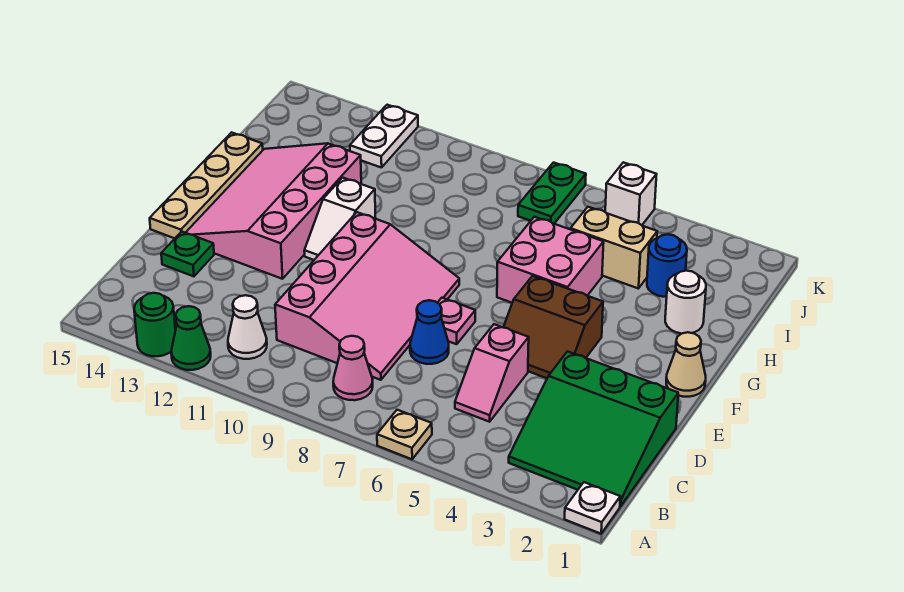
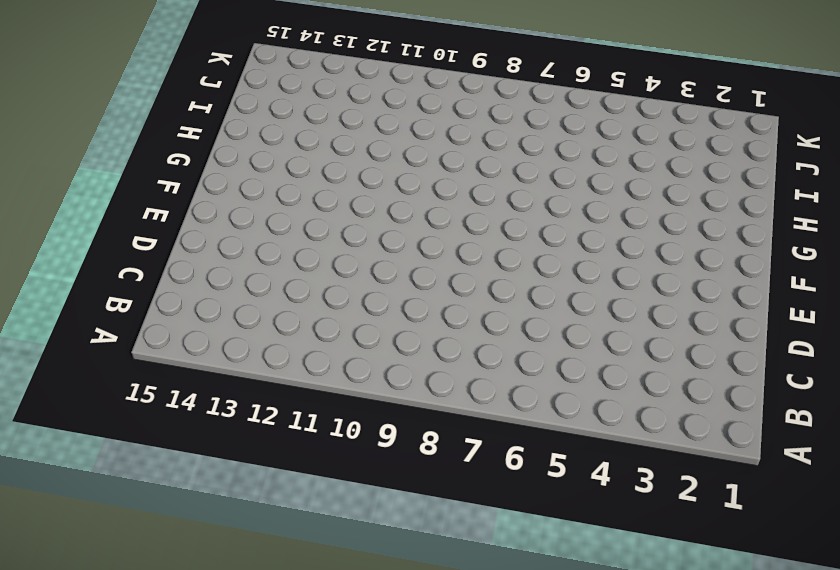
none -> white 1x1 plate [565,482,620,534]
none -> tan 1x1 plate [377,410,432,459]
none -> green 1x1 cone [171,306,211,370]

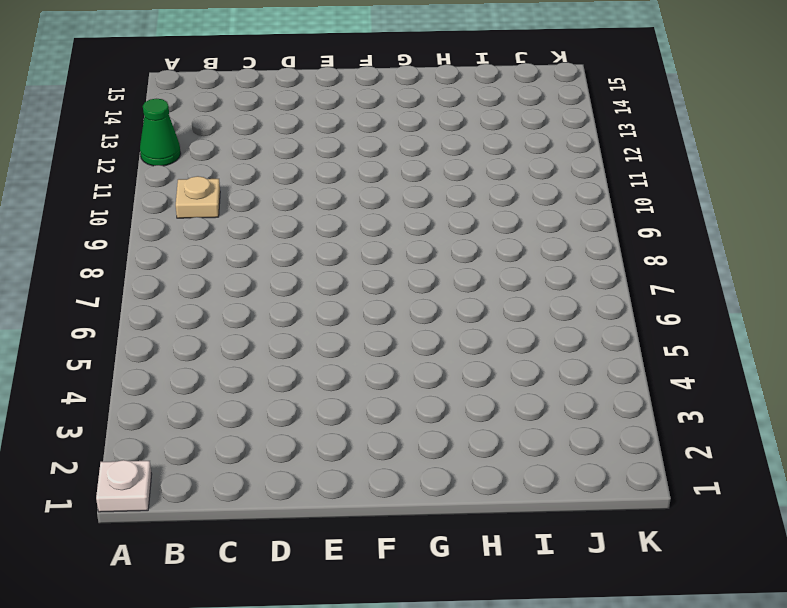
tan 1x1 plate [176,176,220,218] -> tan 1x1 plate moved to [377,410,432,459]
none -> green 1x1 round brick [134,293,175,356]
none -> green 3x3 slope [509,351,678,506]
none -> pink 1x1 cone [333,336,373,400]

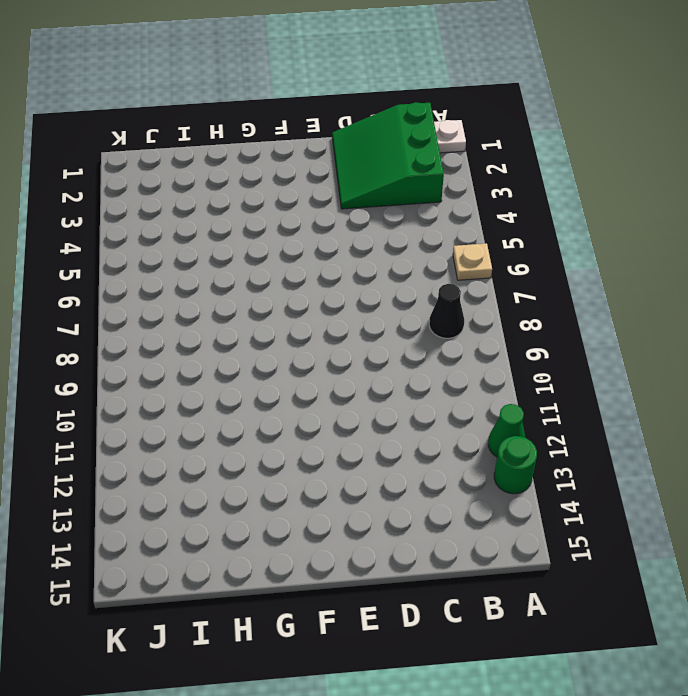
green 3x3 slope [332,102,444,209] -> green 3x3 slope turned to [509,351,678,506]
black 1x1 cone [429,284,464,338] -> pink 1x1 cone [333,336,373,400]
none -> white 1x1 cone [228,295,267,359]
none -> pink 1x2 slope [455,324,529,422]
none -> pink 3x4 slope [275,212,459,380]

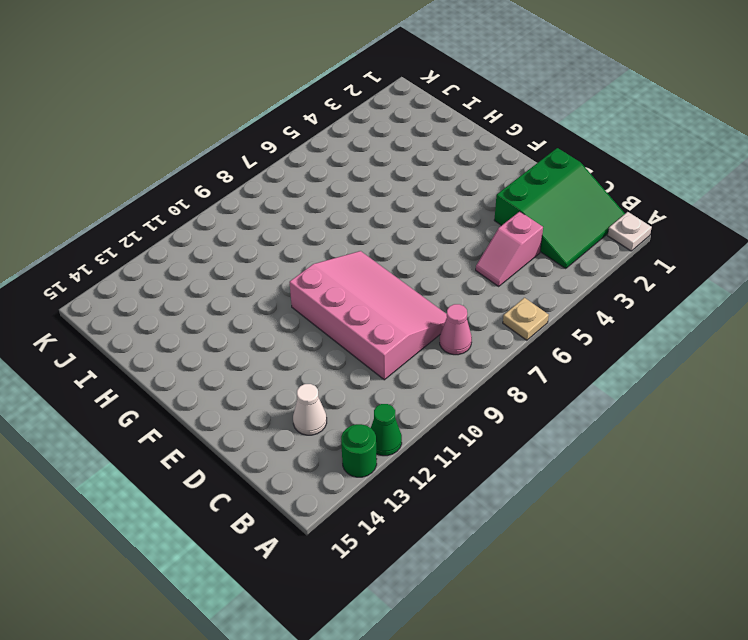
pink 1x2 slope [476,211,543,286] -> pink 1x2 slope turned to [455,324,529,422]
white 1x1 cone [293,384,327,435] -> white 1x1 cone moved to [228,295,267,359]
none -> blue 1x1 cone [410,300,449,364]
none -> green 1x1 plate [161,231,214,276]
none -> brown 2x2 slope [503,276,603,378]

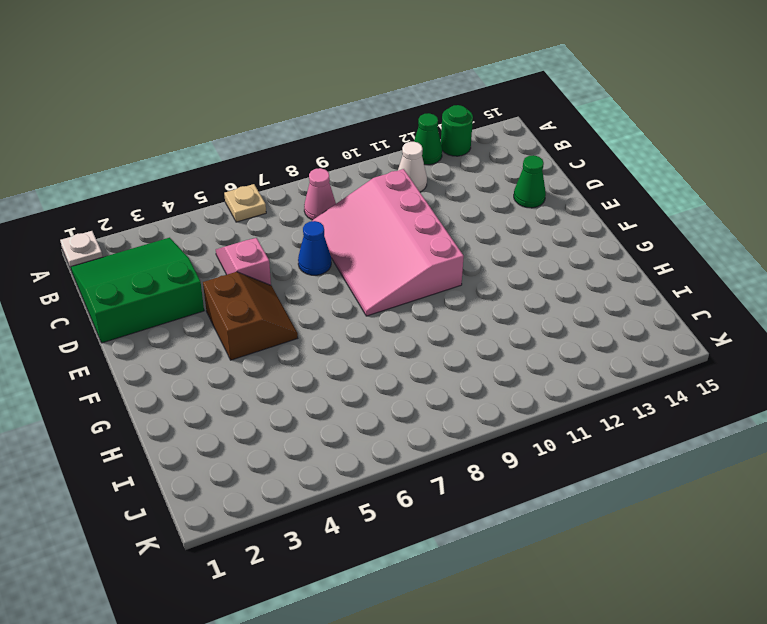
green 1x1 cone [514,155,546,208] -> green 1x1 plate [161,231,214,276]
brown 2x2 slope [203,272,298,360] -> brown 2x2 slope turned to [503,276,603,378]
none -> pink 1x1 plate [438,298,475,344]
none -> pink 3x4 slope [186,143,361,279]
none -> tan 1x4 plate [150,132,263,238]

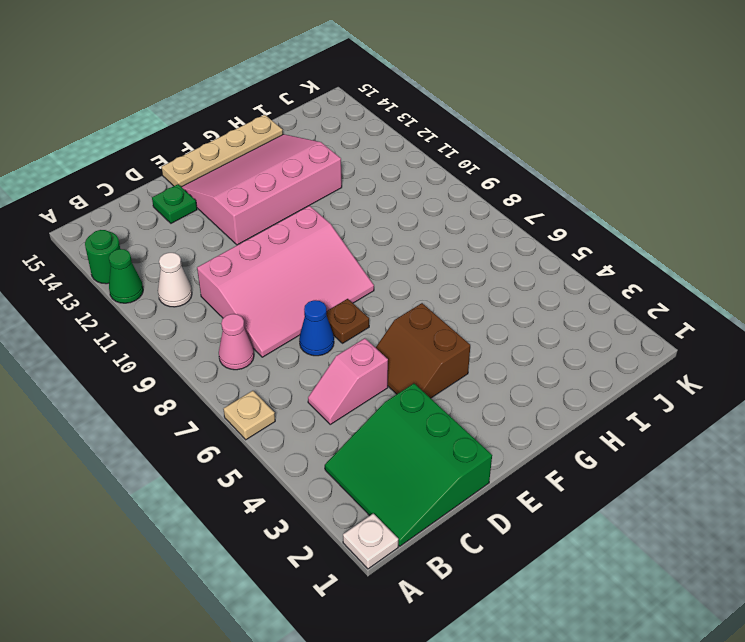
brown 1x1 plate [326,299,369,343] -> pink 1x1 plate [438,298,475,344]
none -> tan 1x1 cone [666,332,706,397]
none -> white 1x2 slope [304,178,376,260]
none -> pink 2x2 brick [497,217,604,303]

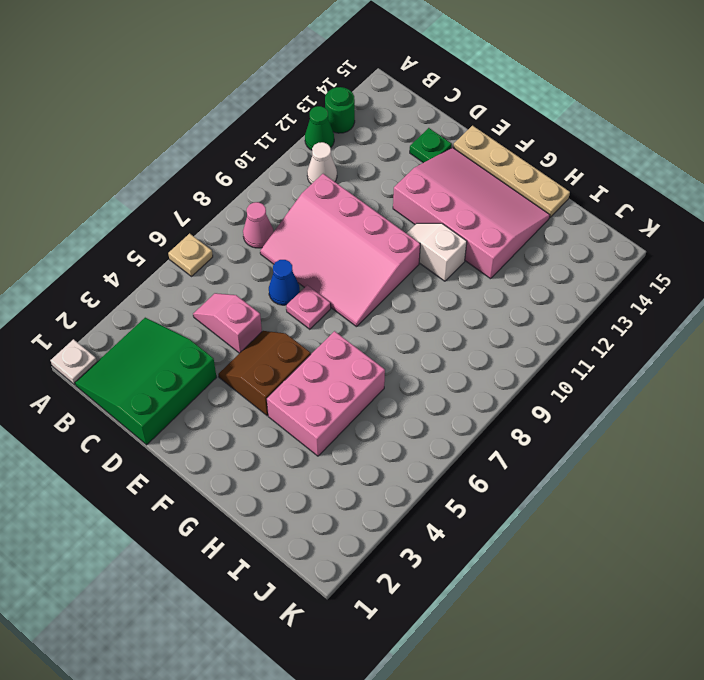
pink 2x3 brick [267,331,385,456] -> pink 2x2 brick [497,217,604,303]
none -> tan 1x1 cone [666,332,706,397]
none -> white 1x1 round brick [665,271,706,334]
none -> blue 1x1 round brick [647,234,687,297]

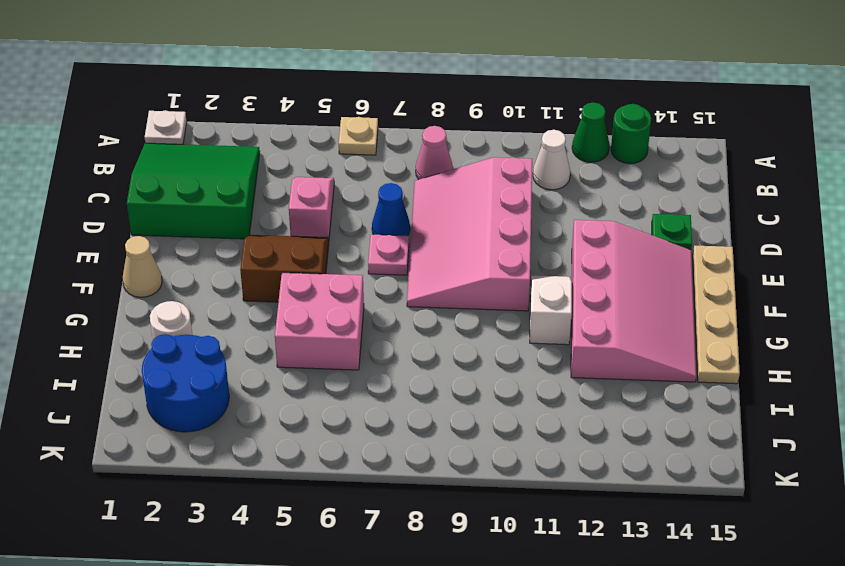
blue 2x2 round brick [142,334,229,432] -> blue 1x1 round brick [647,234,687,297]
none -> tan 1x2 brick [570,207,657,289]
none -> green 1x2 plate [518,163,586,224]
none -> white 1x2 plate [350,105,418,168]

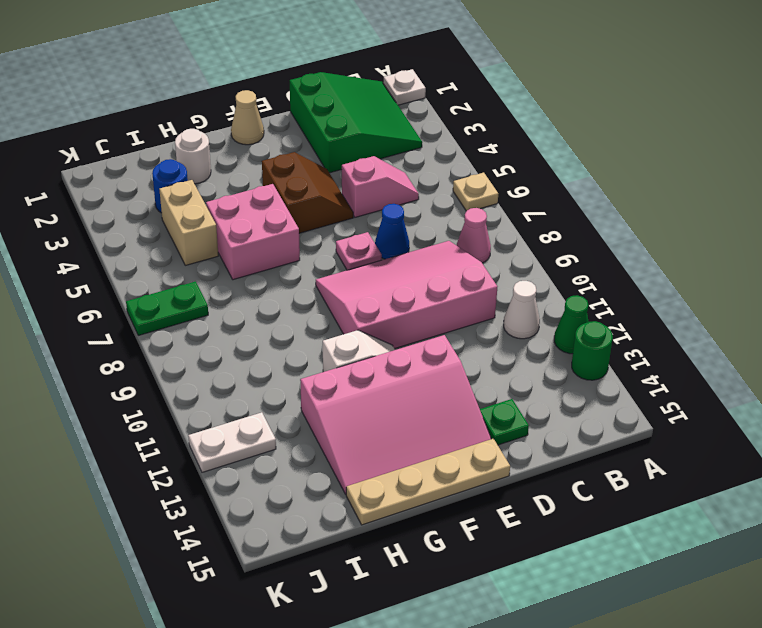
none -> white 1x1 brick [605,162,657,225]

